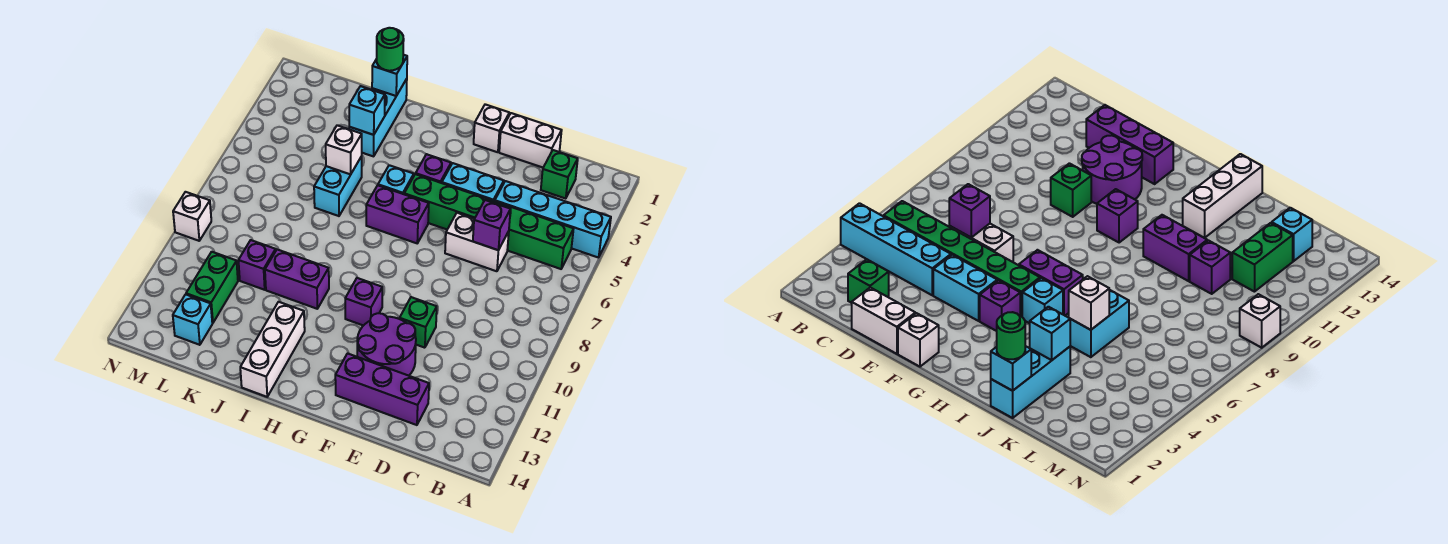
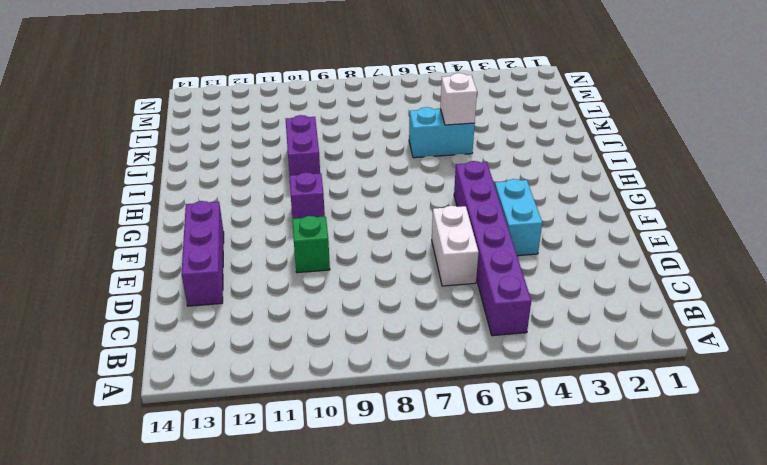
purple 1x6 brick [454,161,531,336] -> green 1x6 brick [404,174,573,269]
none -> cyan 1x4 brick [495,181,611,258]
none -> green 1x1 brick [541,150,578,199]
none -> white 1x2 brick [499,113,562,167]

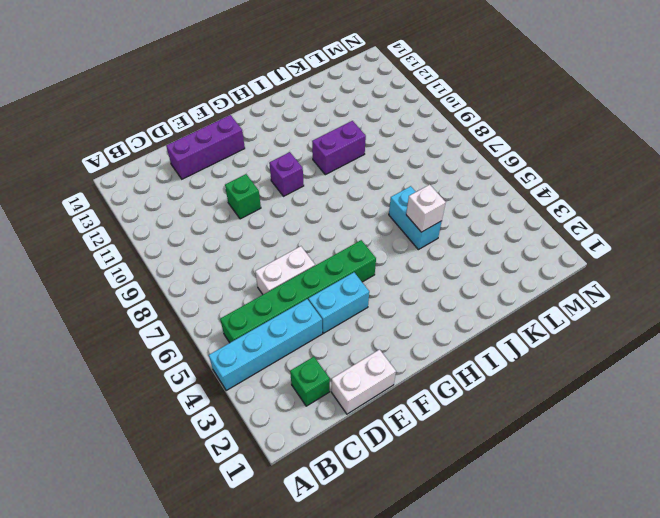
none -> purple 2x2 round brick [357,313,416,376]
none -> white 1x1 brick [474,104,509,152]
none -> purple 1x1 brick [416,154,451,183]

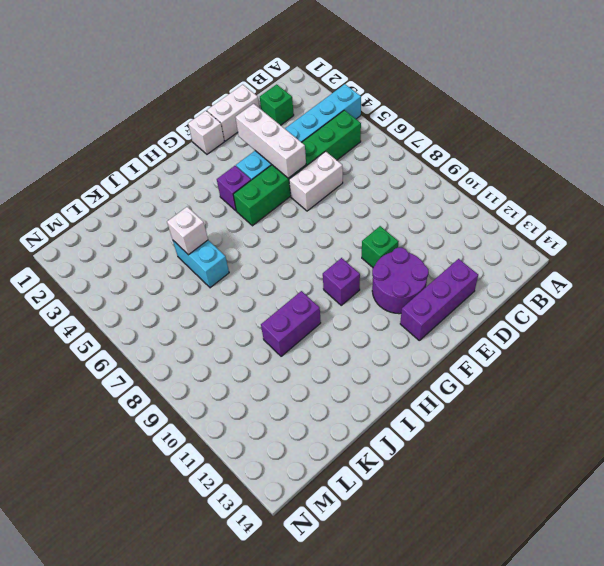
white 1x3 brick [235,104,306,178] -> white 1x3 brick moved to [240,302,305,397]
none -> purple 1x2 brick [366,185,429,243]
none -> cyan 1x1 brick [378,165,414,194]
none -> cyan 1x3 brick [349,79,407,156]

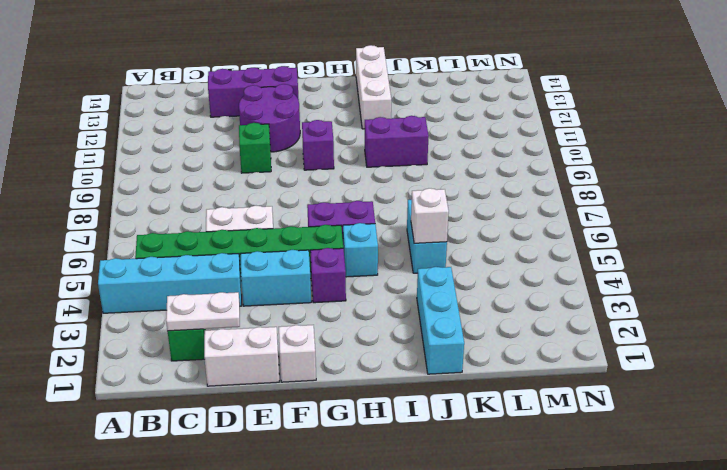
white 1x2 plate [166,292,240,331] -> none
none -> purple 1x1 brick [238,240,276,290]
none -> green 1x2 brick [186,252,238,323]
none -> cyan 1x1 brick [173,294,212,345]

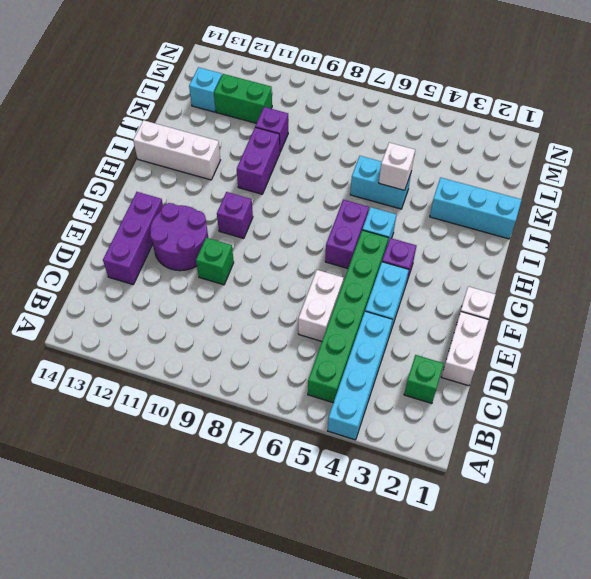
none -> white 1x1 brick [173,192,211,241]
none -> purple 1x1 brick [473,200,511,250]
none -> cyan 1x1 brick [372,55,407,96]

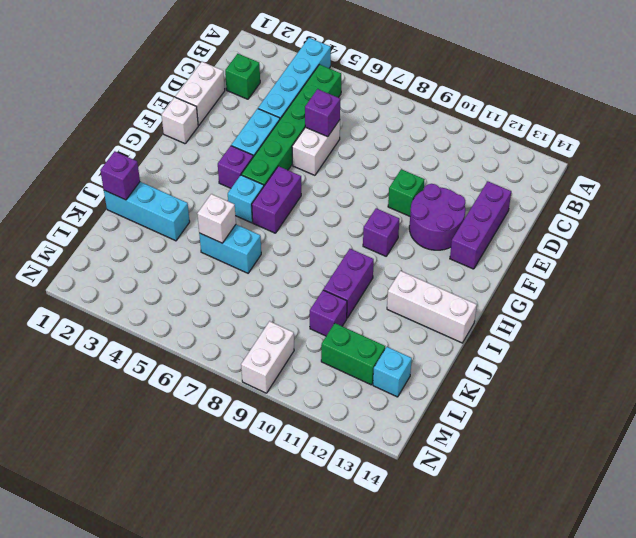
purple 1x1 brick [100,151,140,200] -> cyan 1x1 brick [372,55,407,96]
white 1x2 brick [241,321,294,393] -> white 1x1 brick [173,192,211,241]
none -> cyan 1x1 brick [349,86,385,135]
none -> green 1x1 round brick [377,28,404,71]

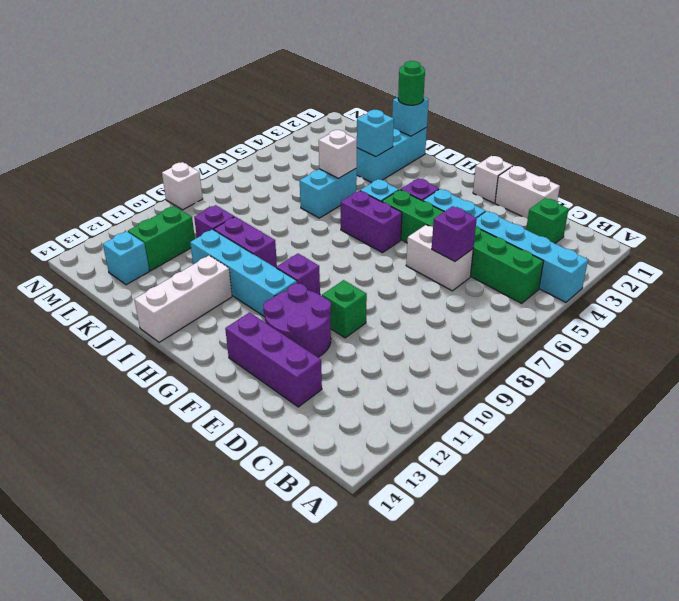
cyan 1x4 brick [190,229,297,317] -> none

